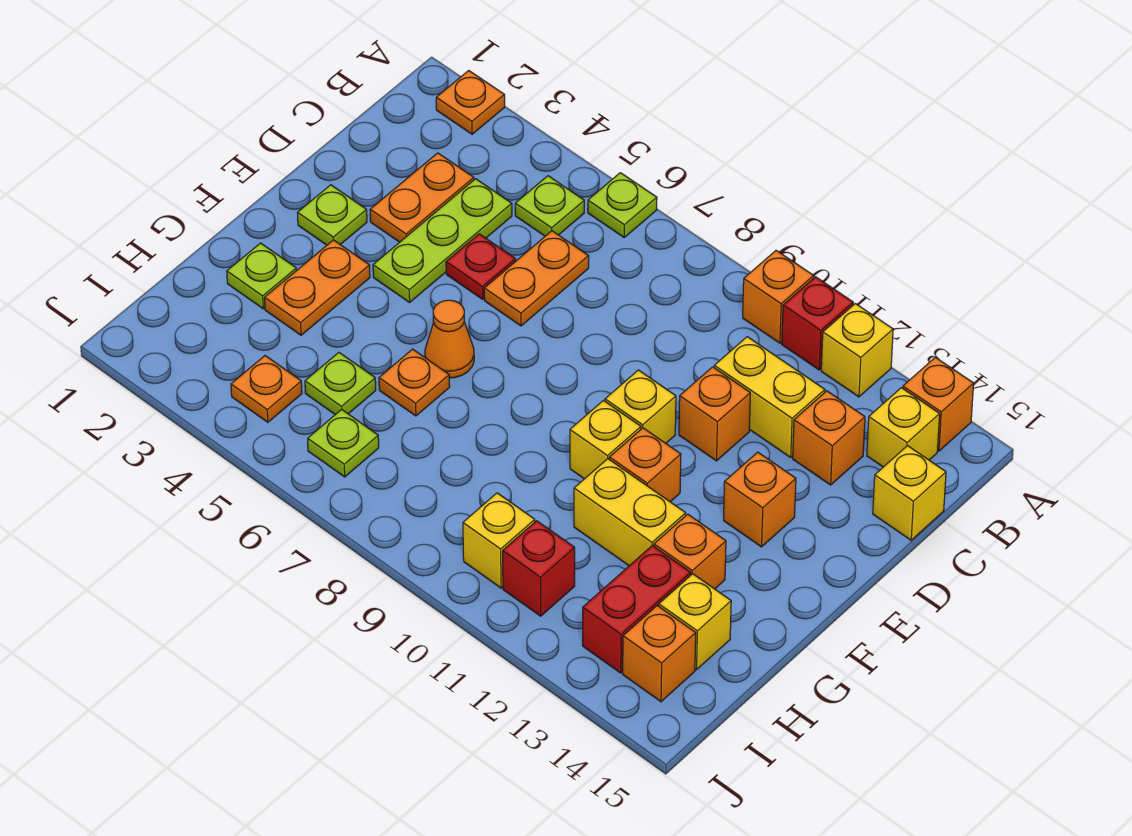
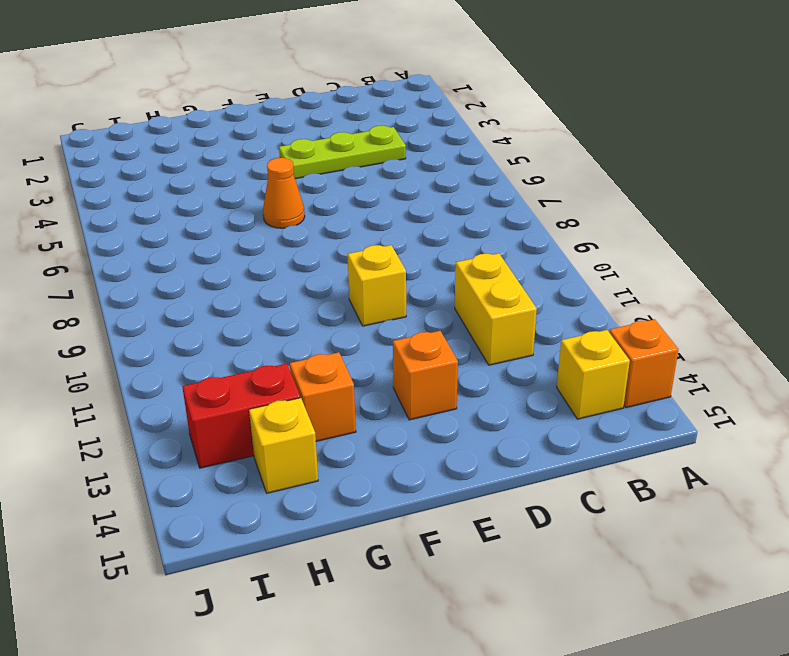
none -> orange 1x1 plate [436,71,505,134]
none -> lime 1x1 plate [588,173,657,237]
none -> orange 1x1 brick [743,250,814,343]
none -> red 1x1 brick [782,277,853,370]

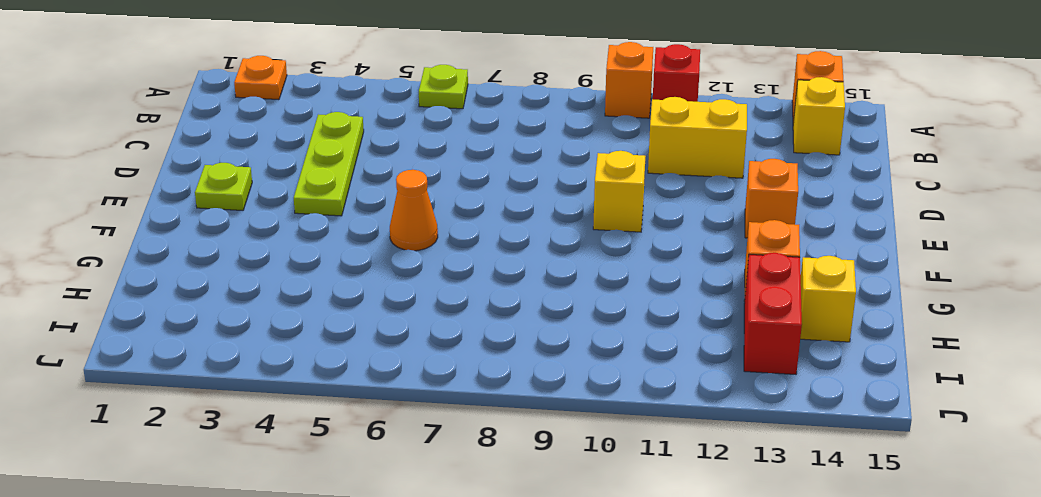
none -> yellow 1x1 brick [821,304,893,397]
none -> lime 1x1 plate [515,176,584,236]
none -> orange 1x2 plate [370,153,474,242]
none -> orange 1x2 plate [484,231,589,326]

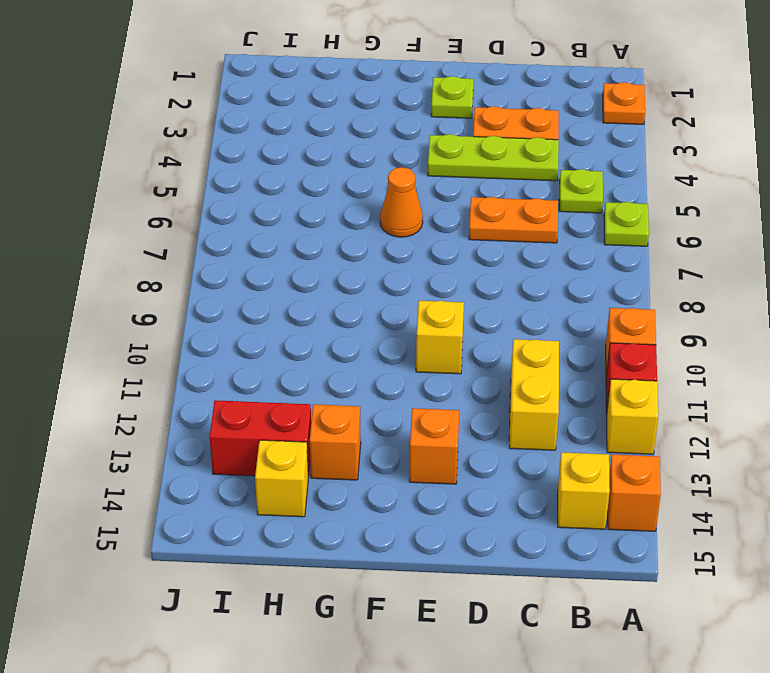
none -> orange 1x1 brick [793,391,865,485]
none -> yellow 1x1 brick [873,446,946,540]
none -> red 1x1 plate [446,234,516,299]
none -> orange 1x1 brick [679,367,750,461]

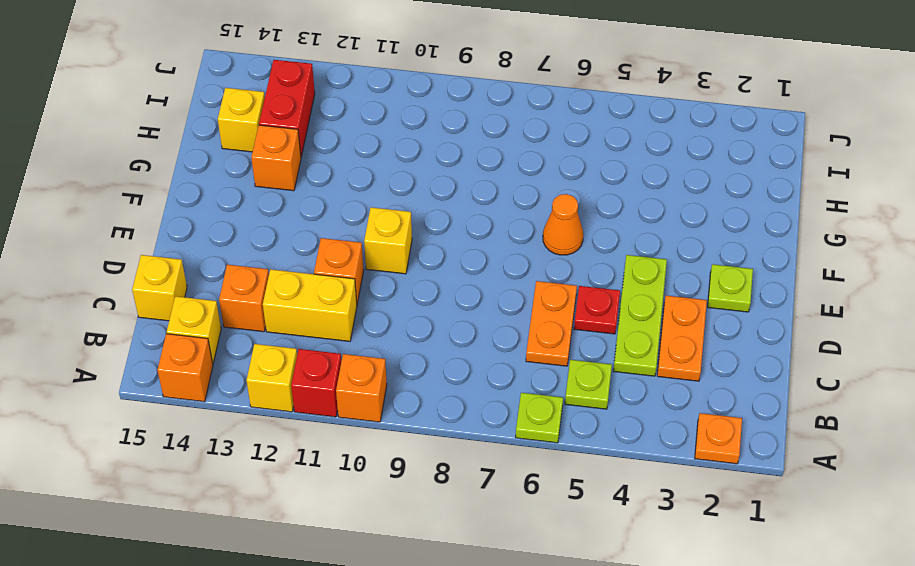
none -> orange 1x1 brick [724,452,796,547]
none -> orange 1x2 plate [265,240,370,335]
none -> yellow 1x1 brick [570,401,641,479]
none -> orange 1x1 brick [609,428,681,502]

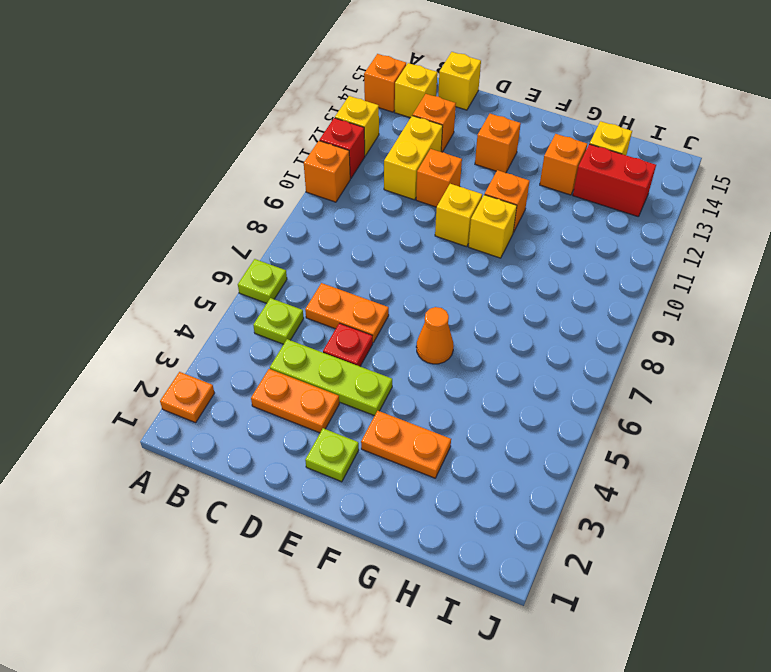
none -> lime 1x1 plate [227,243,297,309]
none -> orange 1x1 plate [379,349,450,416]
none -> yellow 1x2 brick [574,459,686,566]
none -> lime 1x1 plate [305,352,376,415]

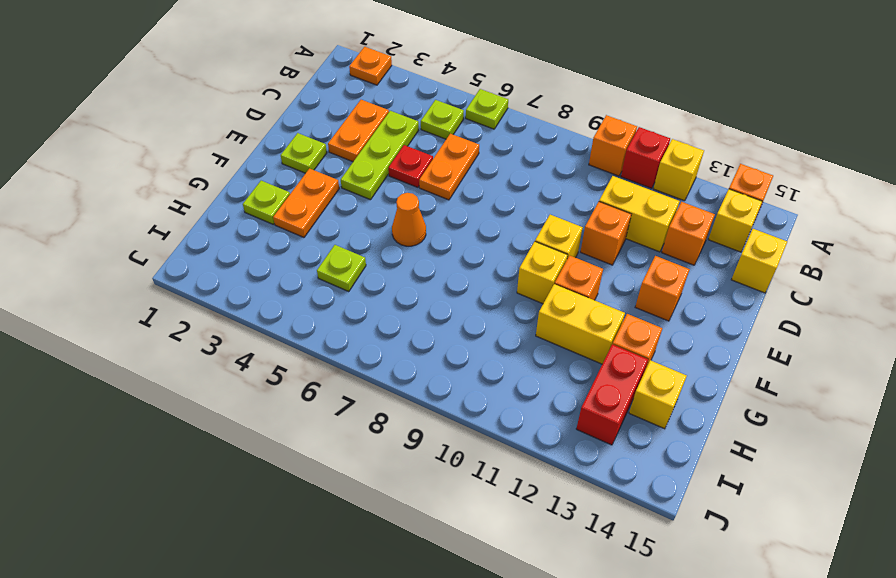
none -> orange 1x1 plate [379,349,450,416]
none -> orange 1x1 plate [231,356,302,422]
none -> lime 1x1 plate [308,409,379,477]
none -> yellow 1x1 brick [463,493,535,588]

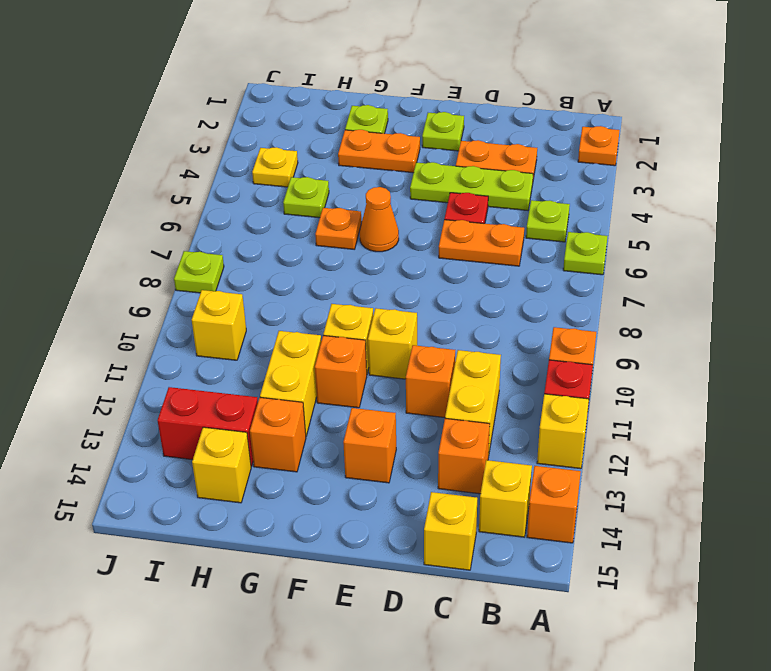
yellow 1x1 plate [252,147,298,187] -> orange 1x1 plate [231,356,302,422]
lime 1x1 plate [174,251,224,293] -> lime 1x1 plate moved to [308,409,379,477]
none -> red 1x1 brick [503,521,575,616]
none -> orange 1x1 brick [623,606,696,702]

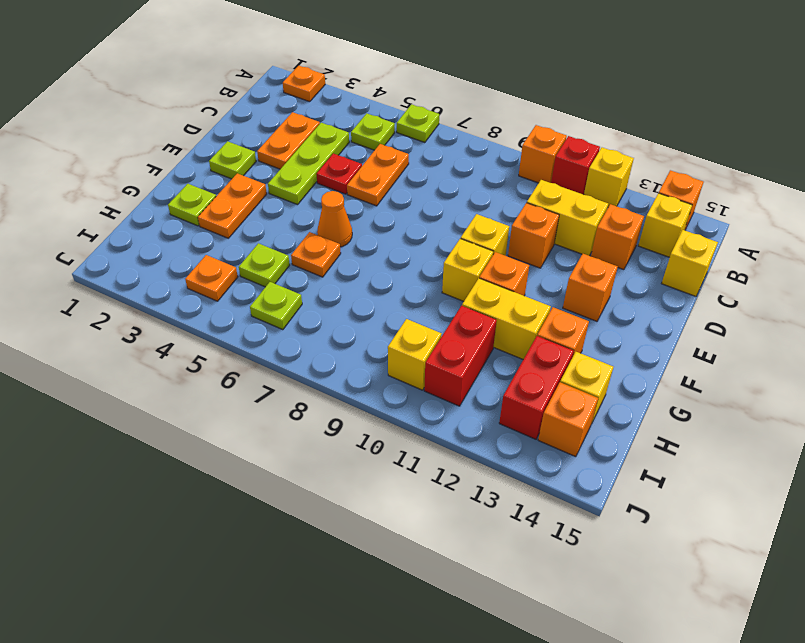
red 1x2 brick [424,306,497,406] -> red 1x1 brick [503,521,575,616]

